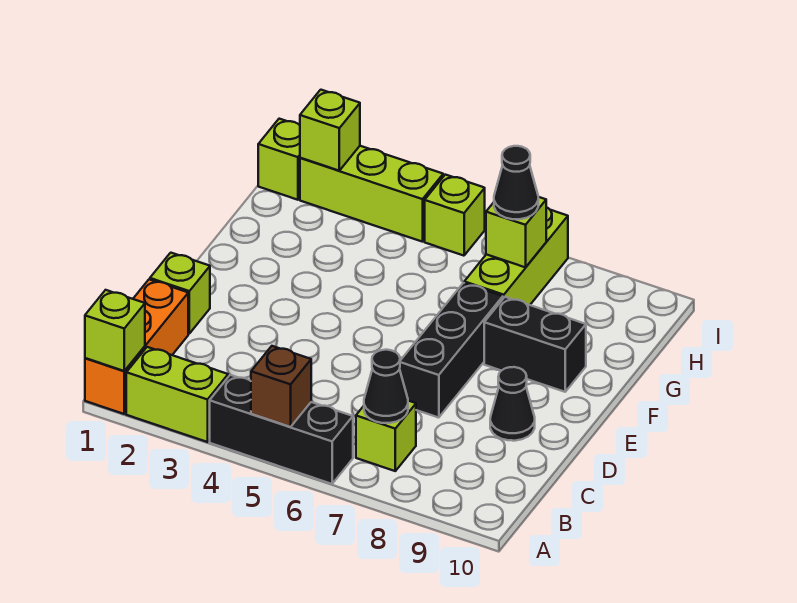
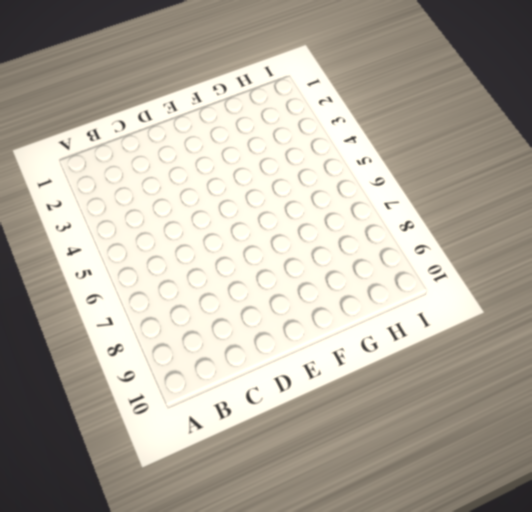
none -> orange 1x3 brick [85,279,188,414]
none -> lime 1x2 brick [126,347,228,442]
none -> black 1x3 brick [210,375,353,484]

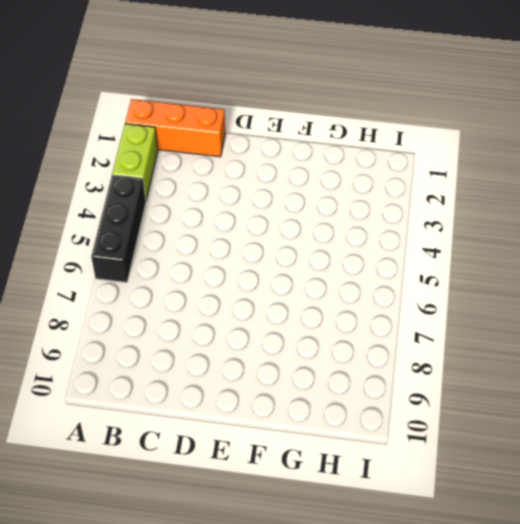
none -> lime 1x1 brick [356,401,416,471]
none -> lime 1x1 brick [150,253,210,334]
none -> black 1x3 brick [400,283,503,418]

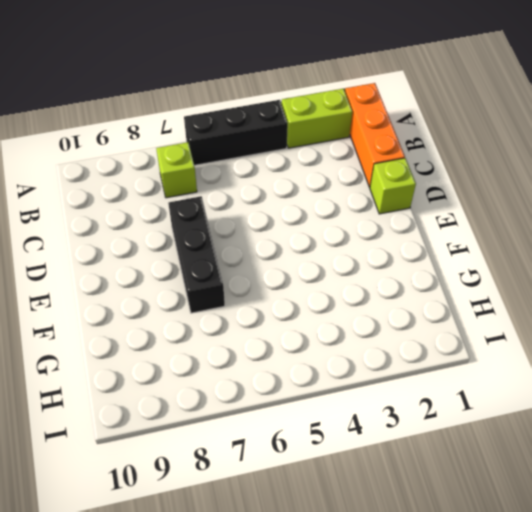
none -> black 1x1 cone [490,367,535,441]
none -> black 1x2 brick [484,297,586,392]
none -> lime 1x3 brick [464,207,568,305]

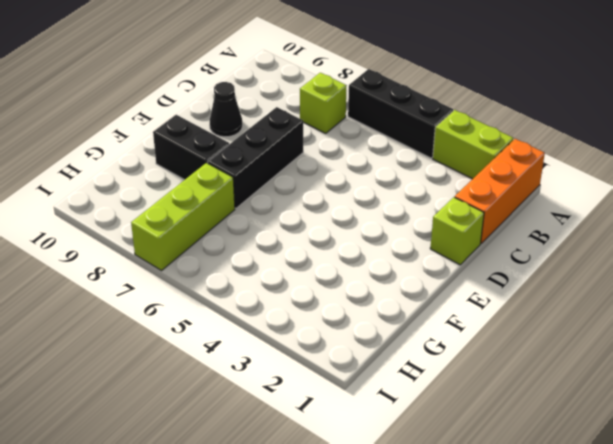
none -> lime 1x1 brick [258,119,300,200]
none -> lime 1x3 brick [300,146,443,242]
none -> lime 1x1 brick [425,175,485,256]

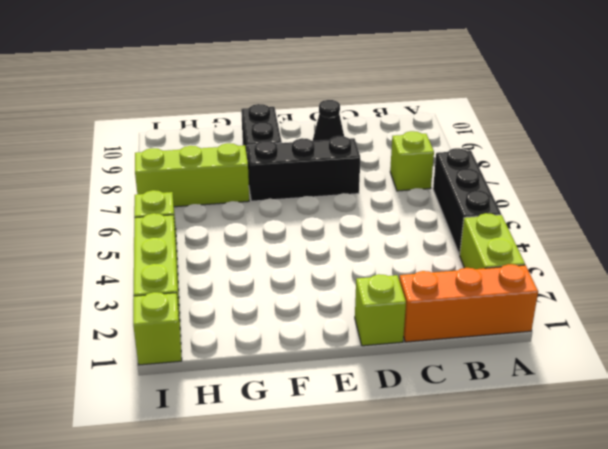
none -> lime 1x1 brick [85,290,145,371]
none -> brown 1x1 brick [251,346,311,427]
none -> black 1x1 cone [364,350,408,423]

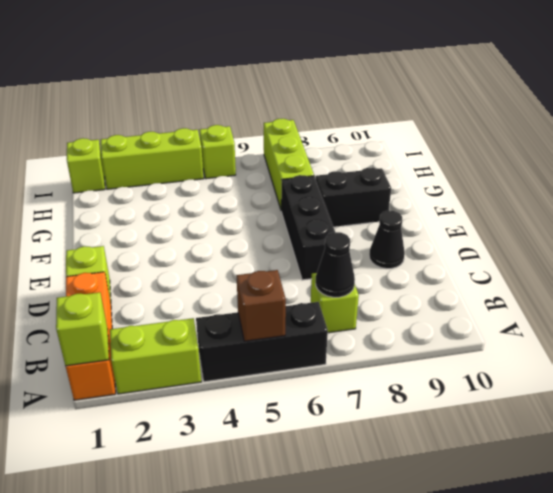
none -> lime 1x1 brick [486,197,546,267]
none -> lime 1x1 brick [300,90,360,171]
none -> black 1x1 cone [494,146,538,219]

